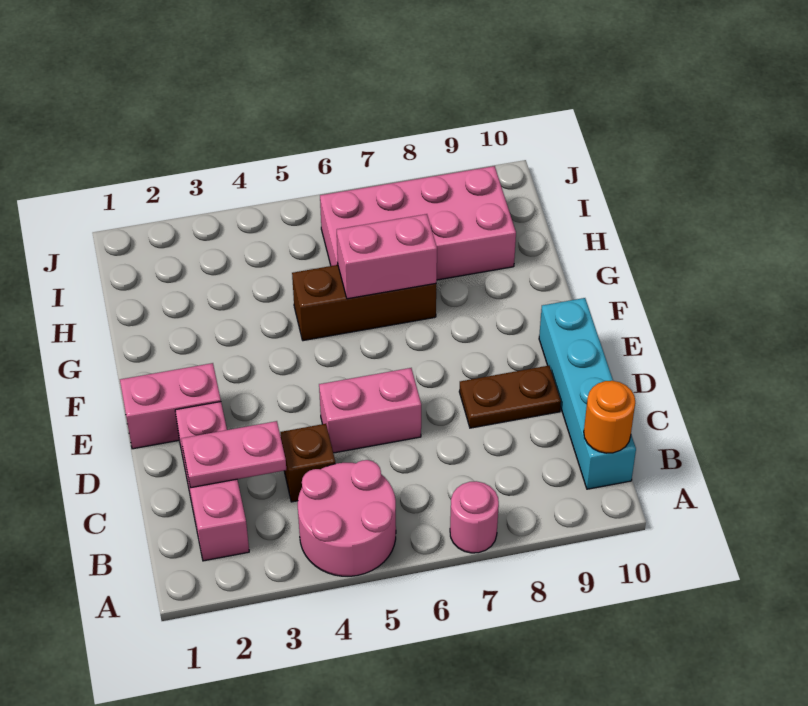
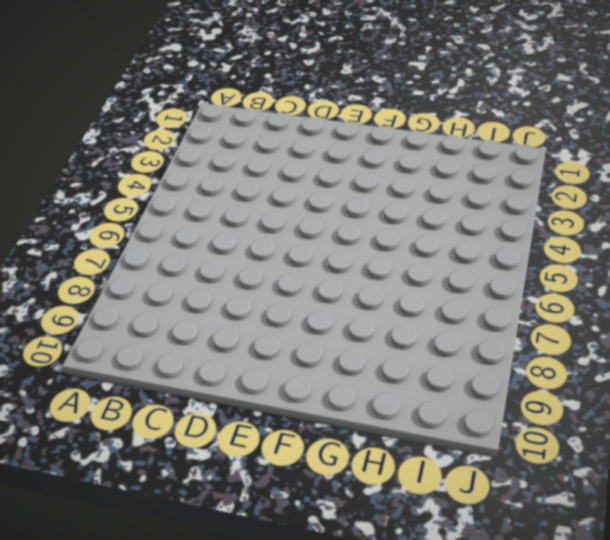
none -> pink 2x2 round brick [298,460,396,576]
none -> pink 1x1 round brick [450,481,499,553]
none -> pink 1x3 brick [175,402,249,561]

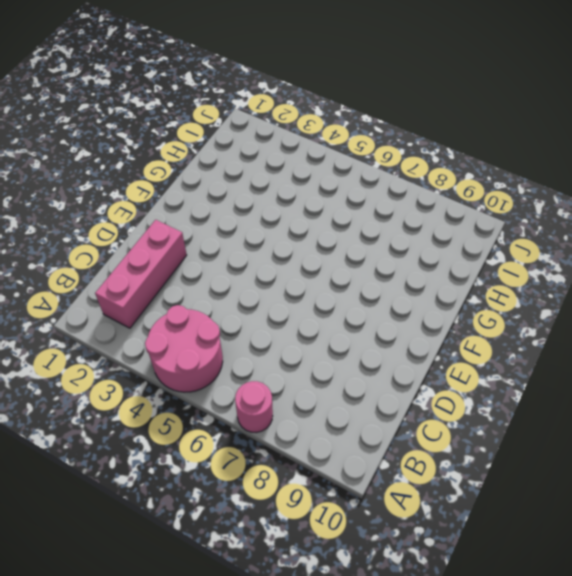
none -> cyan 1x4 brick [539,298,636,489]
none -> brown 1x1 brick [280,424,335,502]
none -> pink 1x2 brick [319,368,421,453]

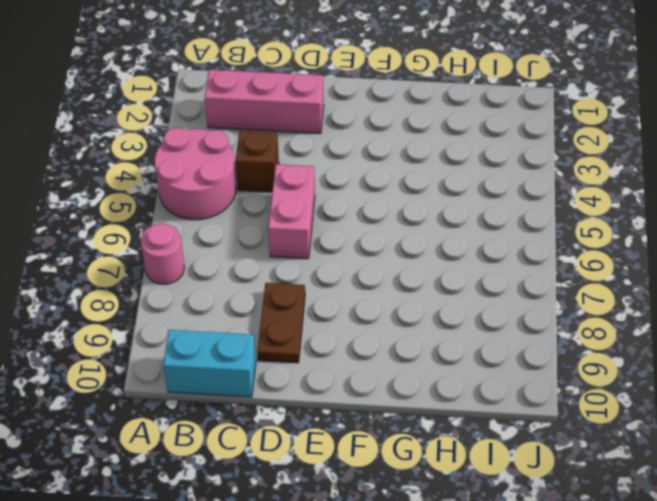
cyan 1x2 brick [163,330,256,397] -> cyan 1x4 brick [539,298,636,489]
none -> pink 1x2 brick [120,363,221,449]
none -> brown 1x3 brick [292,265,436,341]
none -> pink 2x4 brick [320,166,516,280]

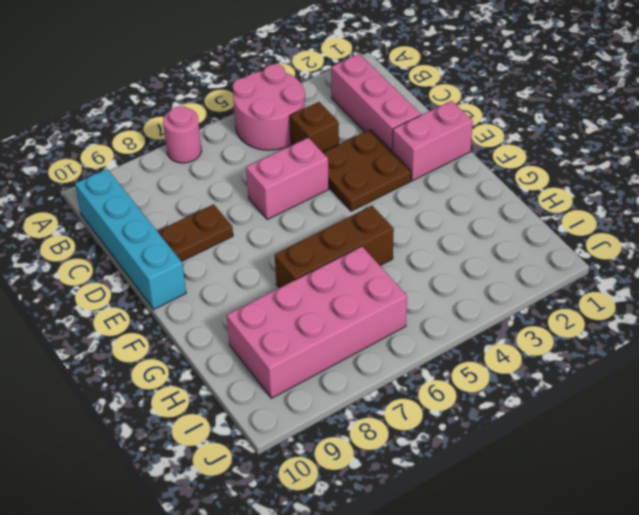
brown 2x2 plate [323,130,411,211] -> none
none -> orange 1x1 round brick [584,381,635,453]
none -> pink 1x2 plate [181,421,286,488]
none -> pink 1x2 brick [337,214,437,299]

